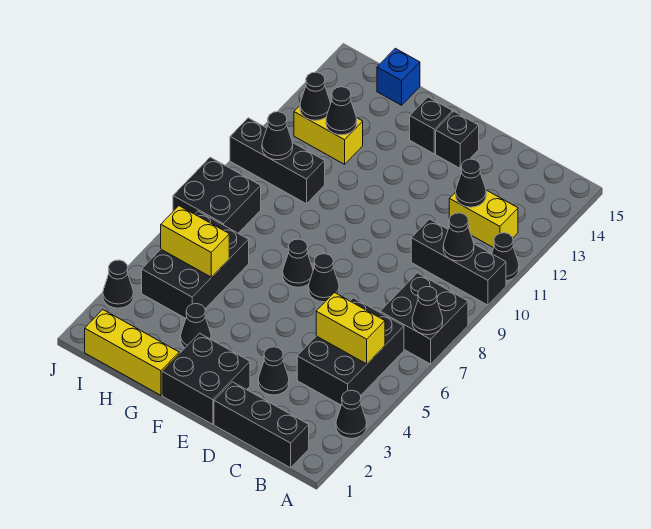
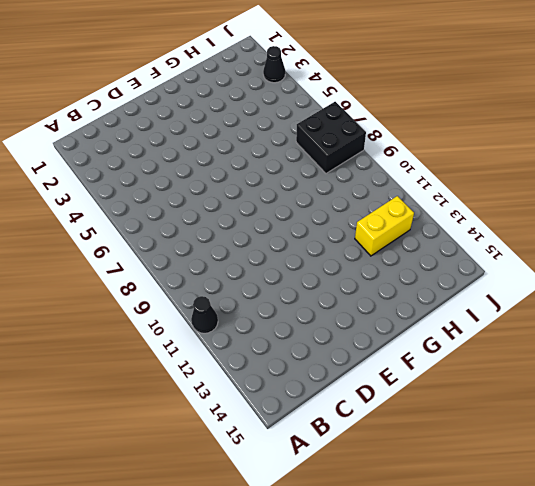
none -> black 1x1 cone [336,390,367,438]
none -> black 2x2 brick [380,273,468,364]
none -> black 1x3 brick [411,219,506,305]

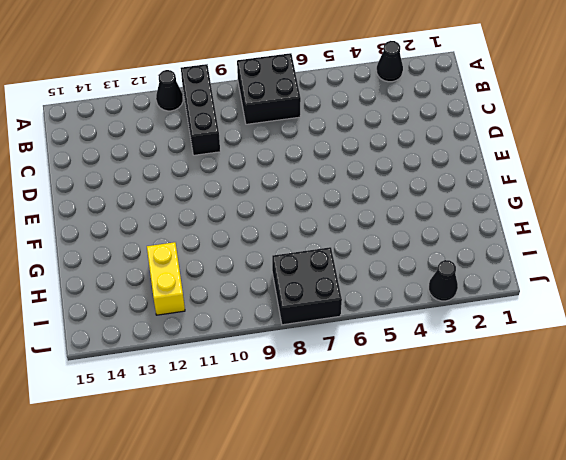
none -> black 1x3 brick [214,382,309,468]
none -> black 2x3 brick [297,298,404,405]
none -> yellow 1x2 brick [449,190,518,248]

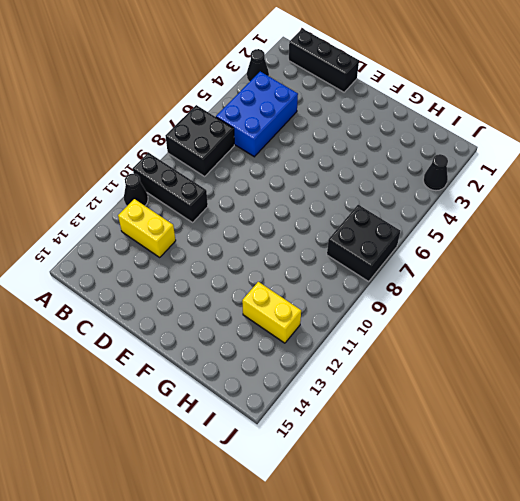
blue 2x3 brick [216,72,298,157] -> black 2x3 brick [297,298,404,405]
none -> black 1x1 cone [258,347,289,395]
none -> black 2x2 brick [162,333,250,424]
none -> black 1x1 cone [309,254,339,302]

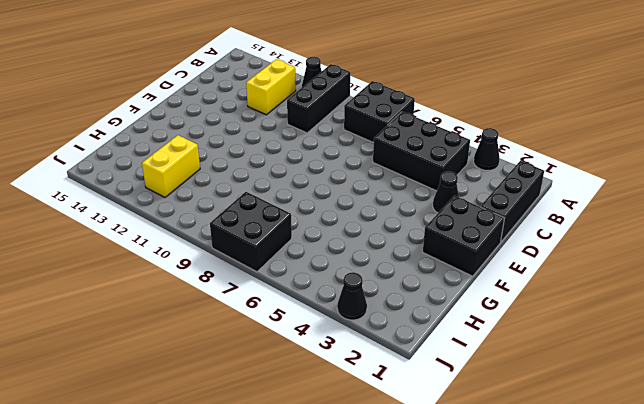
none -> black 1x1 cone [309,254,339,302]
none -> black 1x1 brick [436,112,479,168]
none -> black 1x1 cone [283,239,313,287]

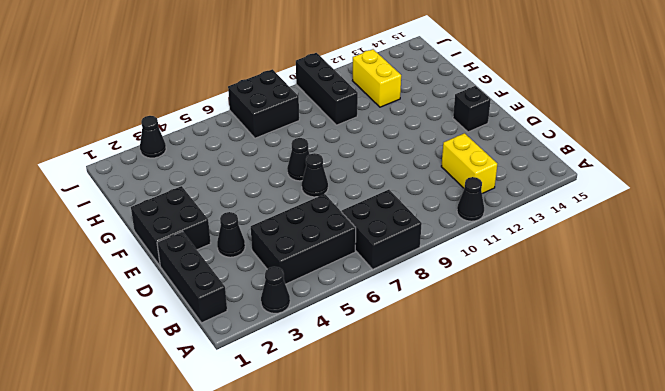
none -> black 1x3 brick [411,219,506,305]
none -> black 1x1 brick [410,97,453,154]
none -> yellow 1x3 brick [85,310,179,395]

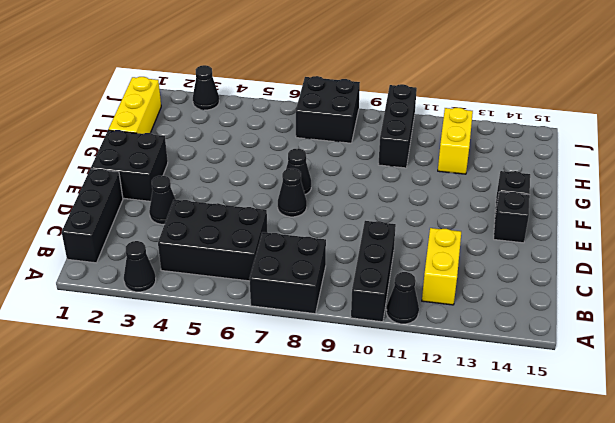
none -> black 1x1 cone [181,304,211,348]
none -> black 2x3 brick [142,211,249,318]
none -> blue 1x1 brick [377,48,420,105]

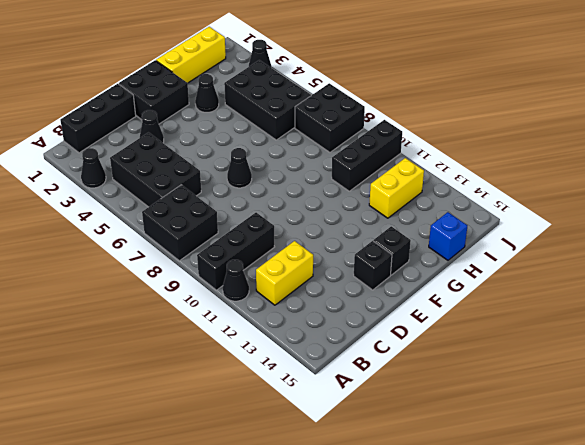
none -> black 1x1 cone [283,239,313,287]
none -> black 1x1 cone [412,287,443,335]
none -> yellow 1x2 brick [316,293,385,364]

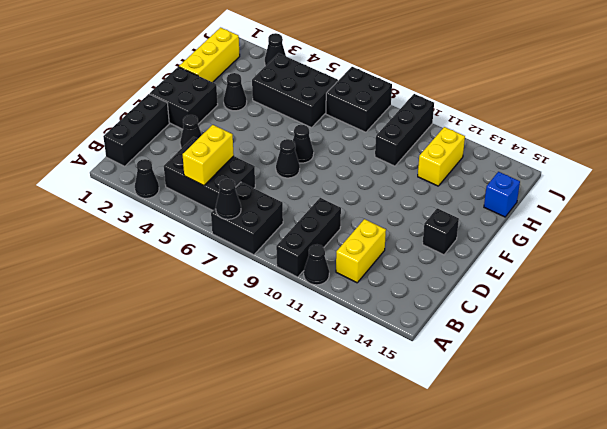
none -> black 1x1 brick [410,97,453,154]
none -> black 1x1 cone [443,213,474,261]
none -> black 1x1 cone [456,159,486,207]

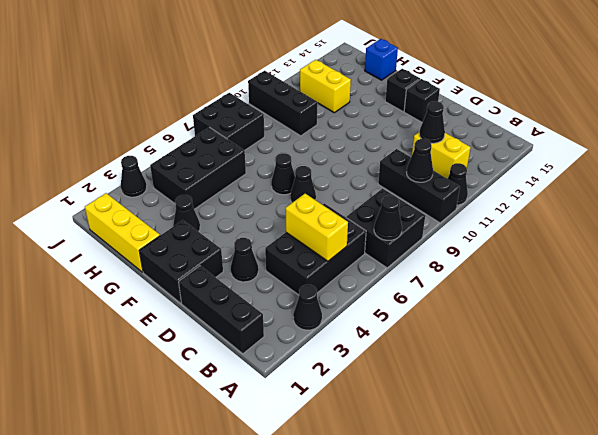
none -> yellow 1x2 brick [161,206,229,277]
none -> black 1x1 cone [326,87,357,135]
none -> black 1x1 cone [262,112,293,160]

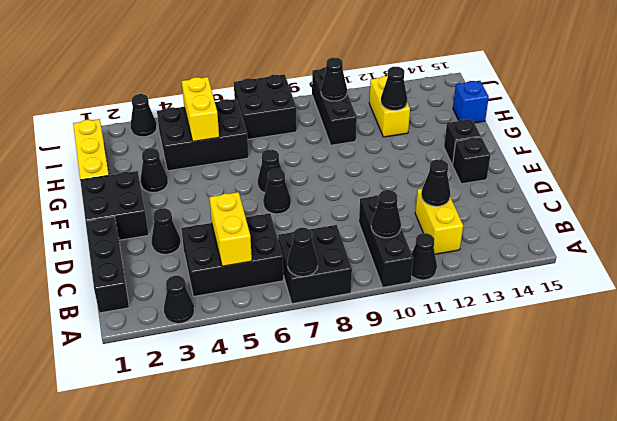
none -> black 1x1 cone [300,72,331,120]

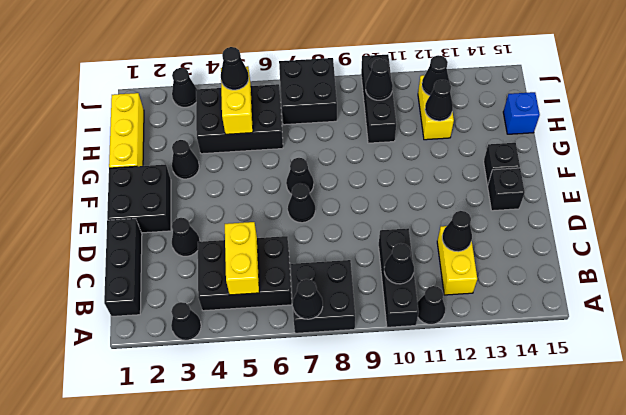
black 1x1 cone [221,47,249,90] -> none

